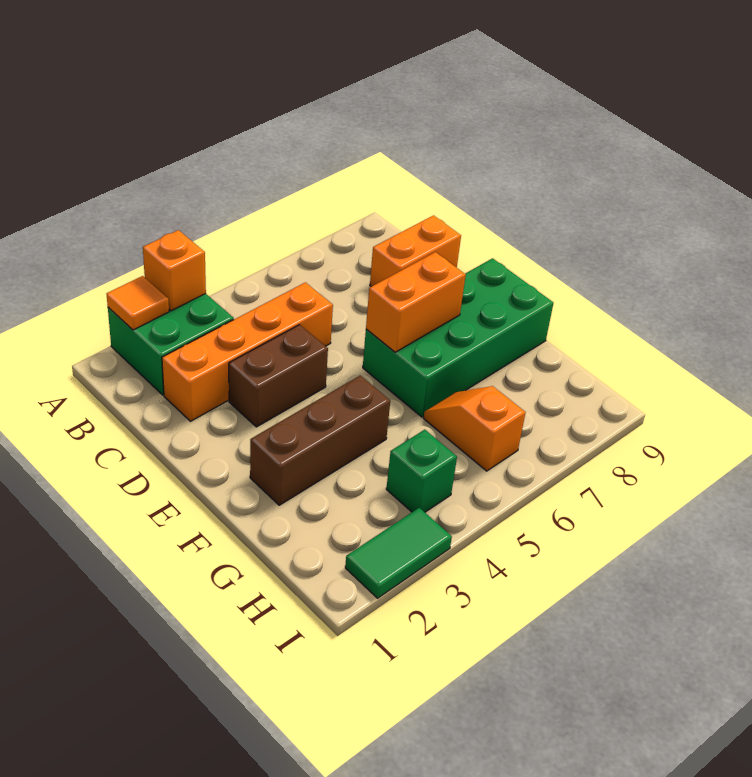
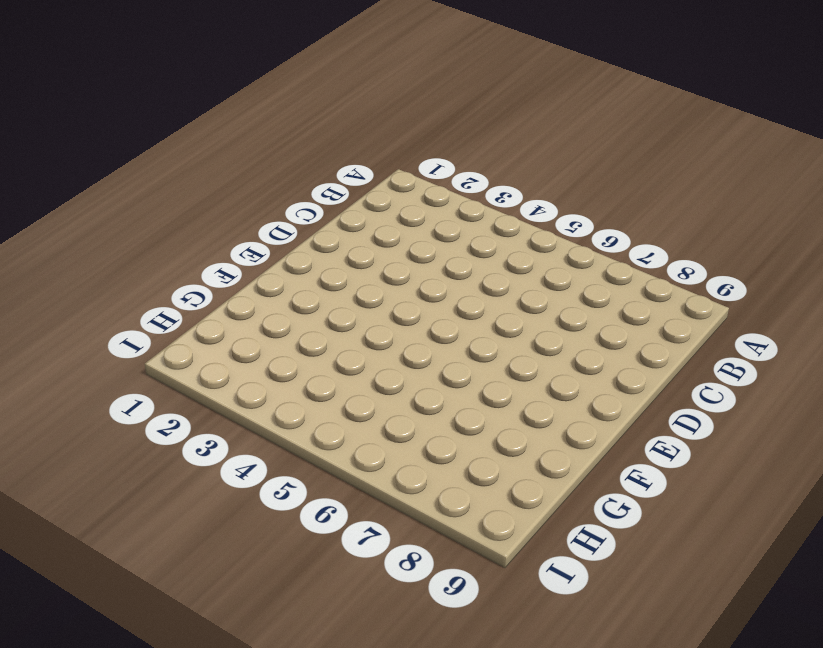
none -> green 2x2 brick [108,294,234,395]
none -> orange 1x4 brick [162,282,333,421]
none -> orange 1x2 brick [370,215,461,287]

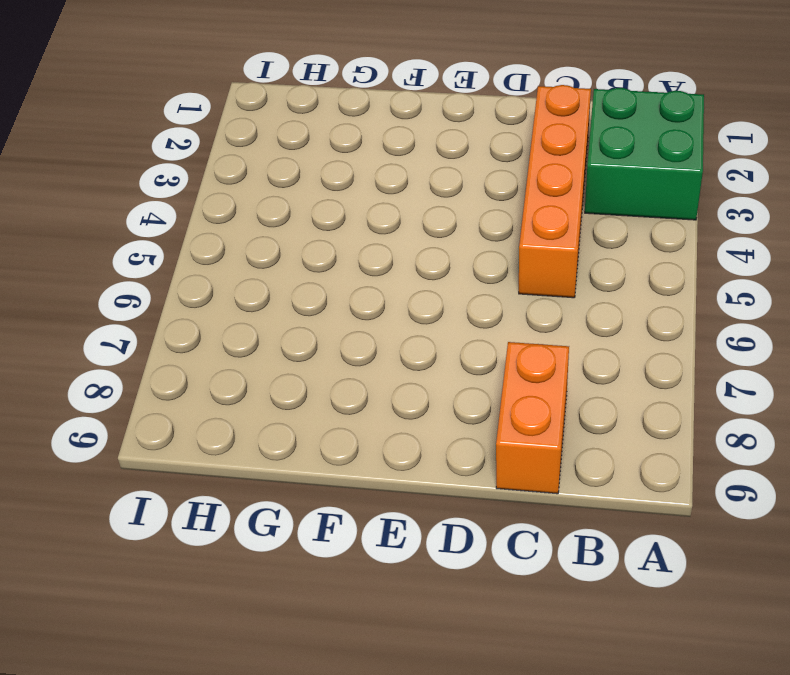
none -> brown 1x2 brick [229,325,328,427]
none -> green 2x4 brick [363,258,553,417]
none -> brown 1x3 brick [250,376,390,505]

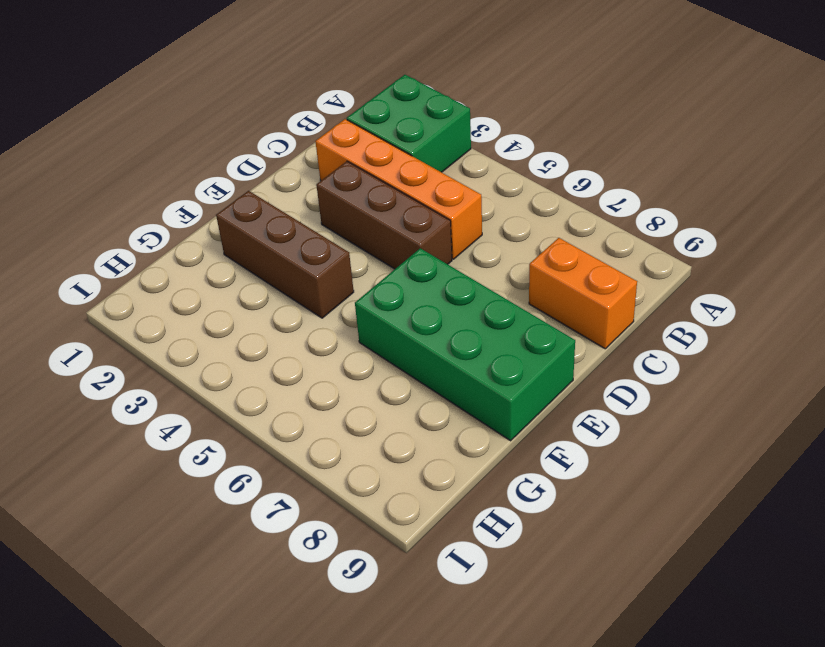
brown 1x3 brick [316,161,452,269] -> brown 1x2 brick [229,325,328,427]
none -> orange 1x2 slope [424,386,526,471]
none -> green 1x1 brick [386,430,457,512]
none -> green 1x2 tile [345,508,452,598]

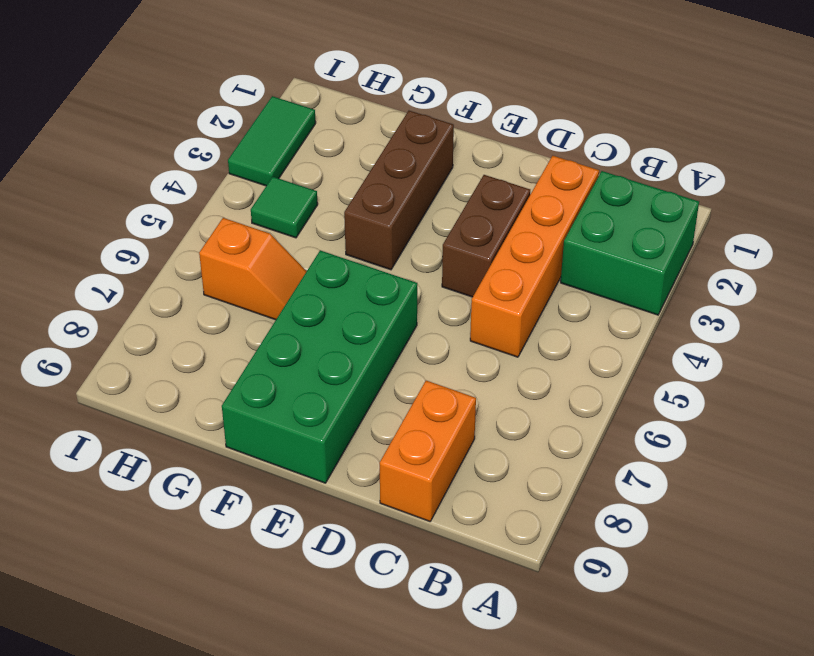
green 1x1 tile [251,177,318,238] -> green 1x1 brick [386,430,457,512]
none -> orange 1x1 tile [107,276,169,330]
none -> orange 1x1 brick [143,230,206,311]
none -> orange 1x2 brick [366,252,466,352]

